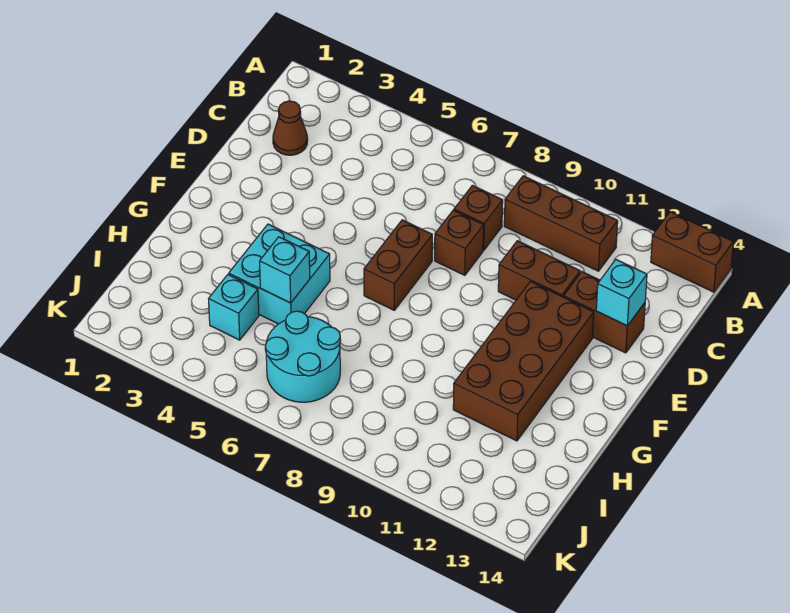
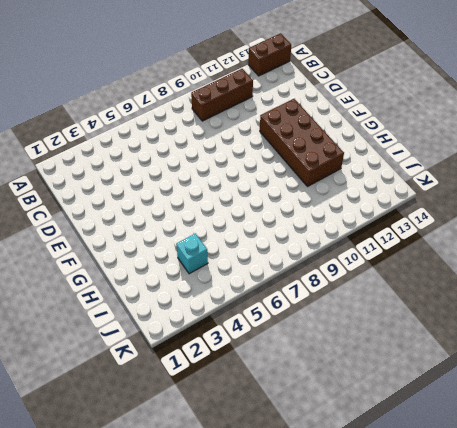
none -> brown 1x1 cone [273,101,308,155]
none -> brown 1x1 brick [454,185,503,250]
none -> brown 1x1 brick [435,210,484,275]

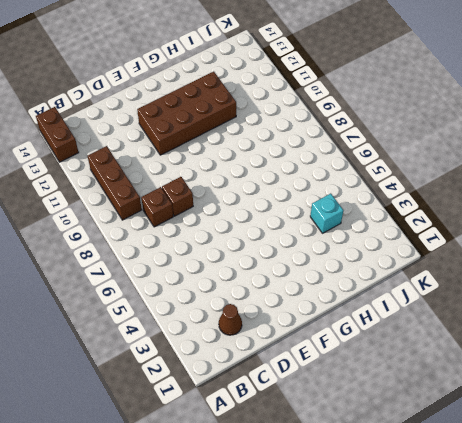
none -> brown 1x2 brick [498,241,580,300]
none -> brown 1x2 brick [564,272,645,353]
none -> brown 1x2 brick [364,220,432,310]

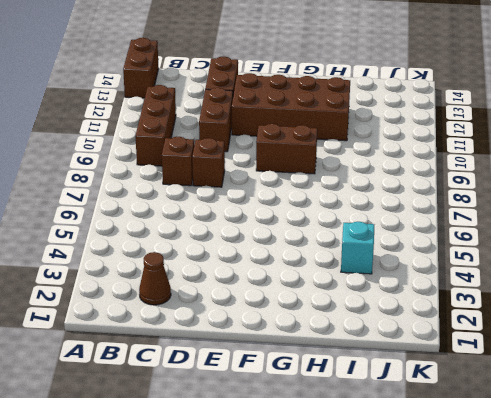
brown 1x2 brick [256,124,317,174] -> brown 1x2 brick moved to [364,220,432,310]
none -> cyan 2x2 brick [229,224,330,324]
none -> cyan 2x2 round brick [265,311,341,402]
none -> cyan 1x1 brick [596,260,647,326]

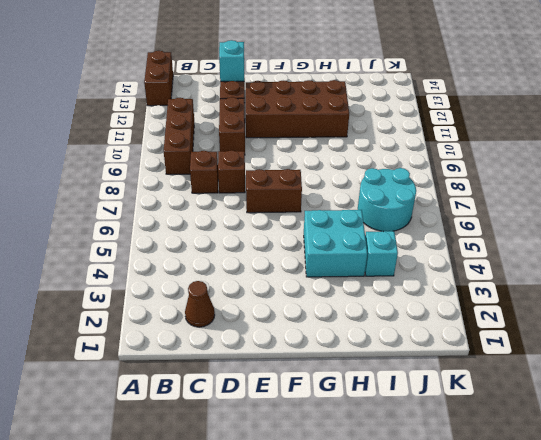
none -> cyan 1x1 brick [260,237,310,303]

